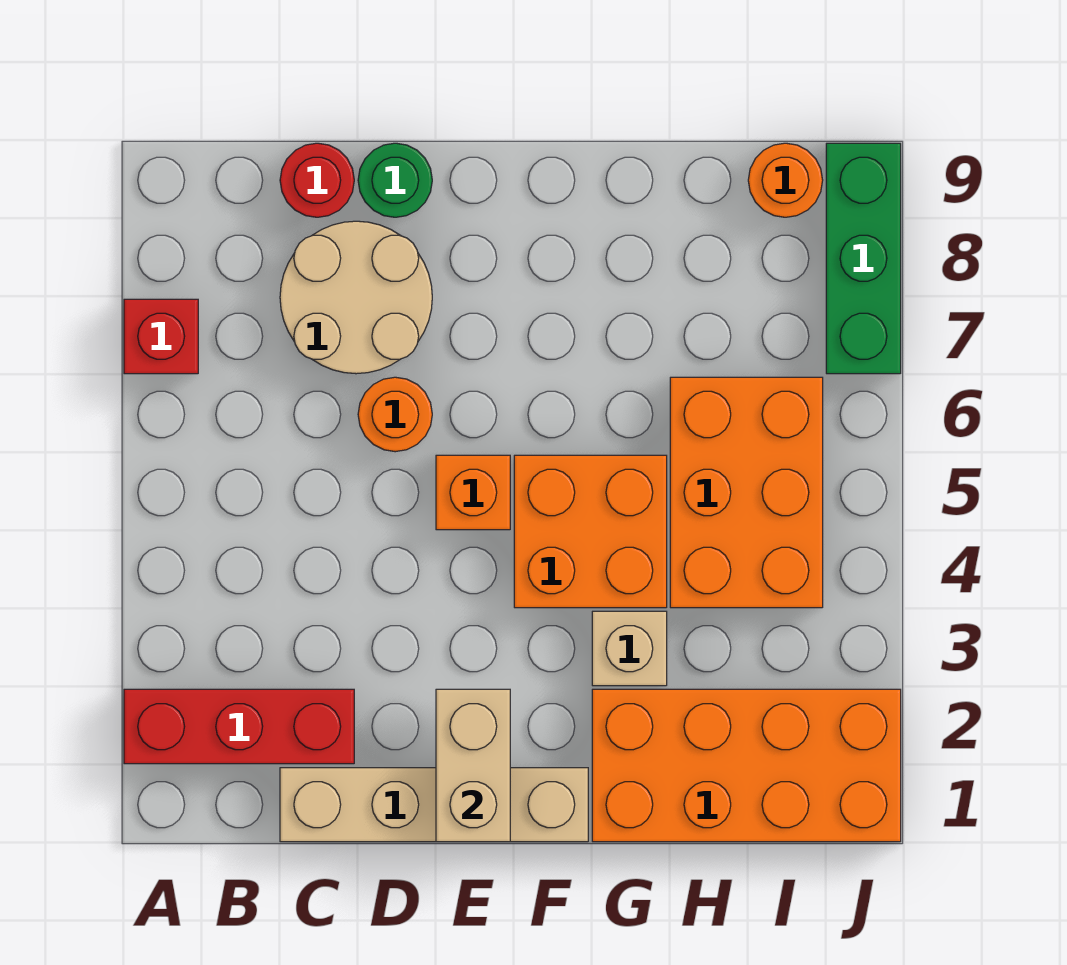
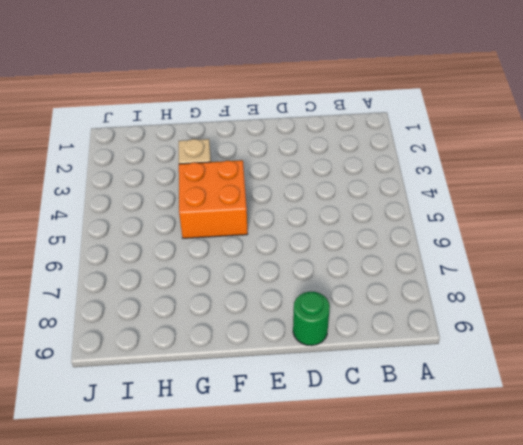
none -> red 1x3 brick [124,689,354,764]
none -> red 1x1 brick [124,299,198,374]
none -> tan 1x4 brick [280,768,588,842]

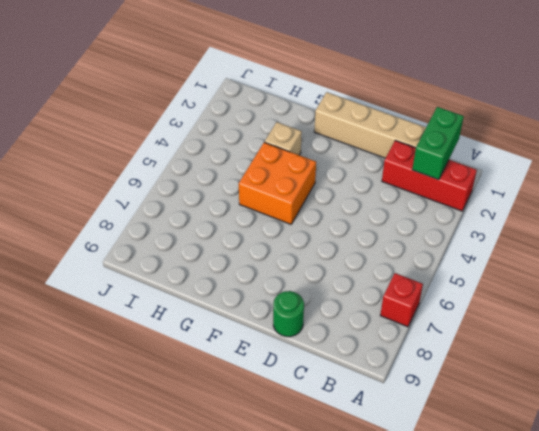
green 1x2 brick [412,107,464,180] -> none
none -> tan 2x2 round brick [280,221,432,374]
none -> red 1x1 round brick [280,143,354,217]
none -> orange 1x1 round brick [358,377,432,452]

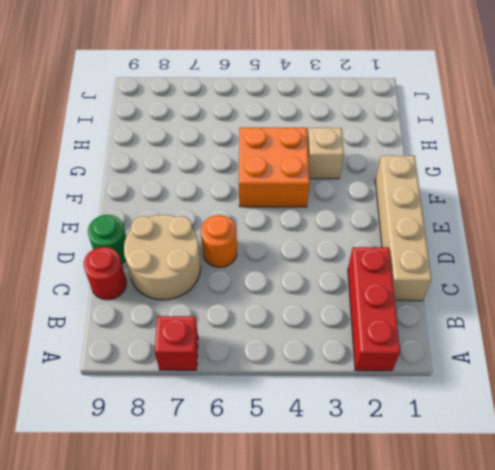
none -> orange 1x1 brick [436,455,510,530]
none -> orange 2x4 brick [592,689,901,842]
none -> orange 2x3 brick [670,377,823,608]

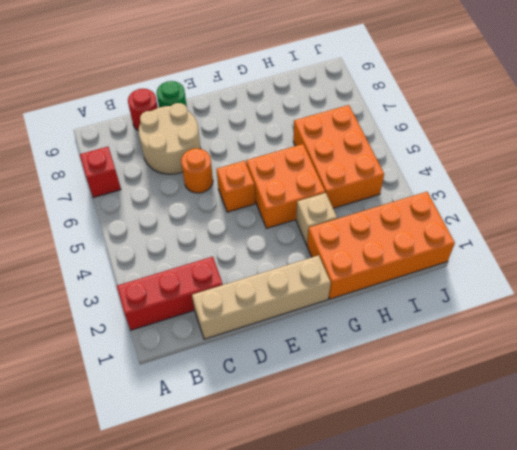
none -> orange 1x1 round brick [748,143,823,217]
none -> green 1x3 brick [826,143,901,374]
none -> tan 1x2 brick [436,689,510,842]

